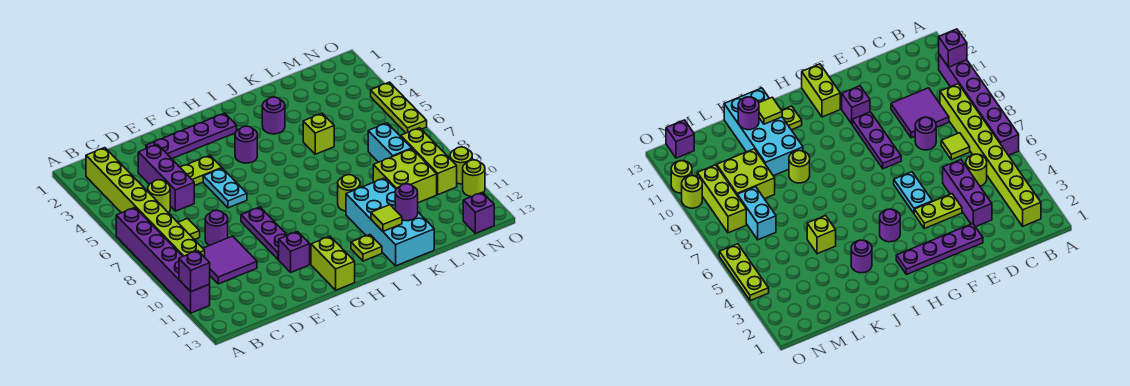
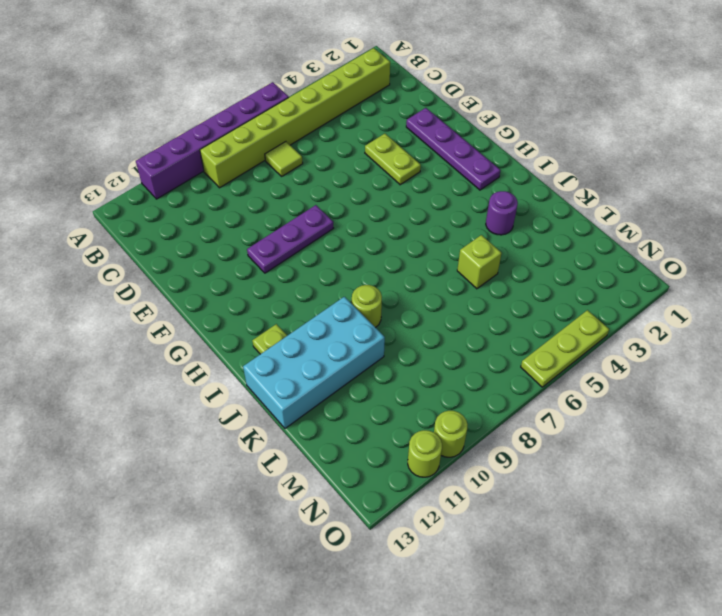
none -> lime 1x1 round brick [148,180,170,213]
none -> purple 2x2 tile [203,236,257,284]
none -> purple 1x3 brick [138,144,194,211]

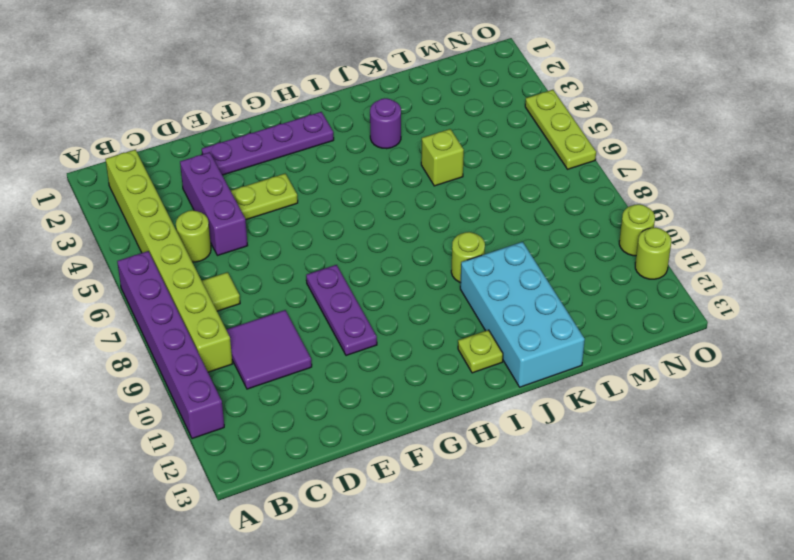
none -> purple 1x1 round brick [205,210,228,246]
none -> cyan 1x2 plate [203,168,247,208]
none -> purple 1x1 brick [279,232,310,272]

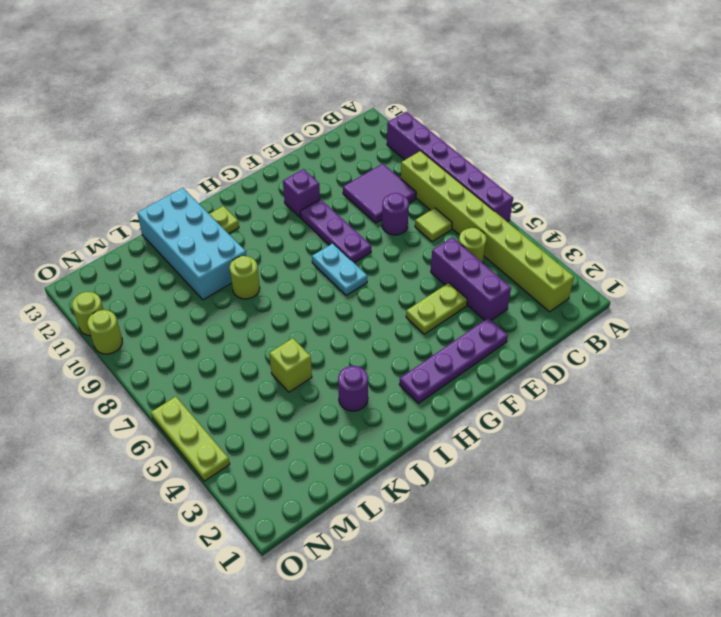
cyan 1x2 plate [312,243,367,295] -> cyan 1x2 plate moved to [203,168,247,208]
none -> lime 1x2 brick [311,236,355,290]
none -> purple 1x1 round brick [235,126,257,163]
none -> lime 2x2 brick [373,149,437,203]

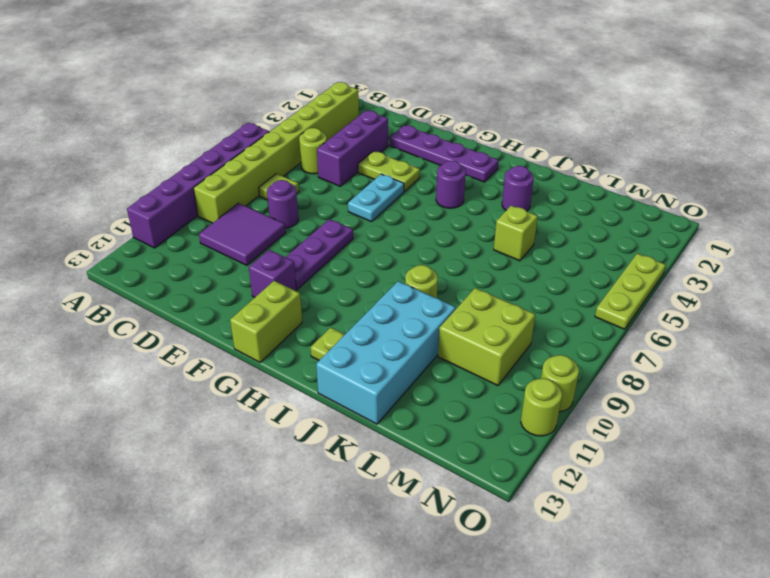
none -> cyan 1x2 brick [368,123,412,162]
none -> lime 1x3 brick [401,128,457,194]
none -> purple 1x1 brick [463,192,494,233]

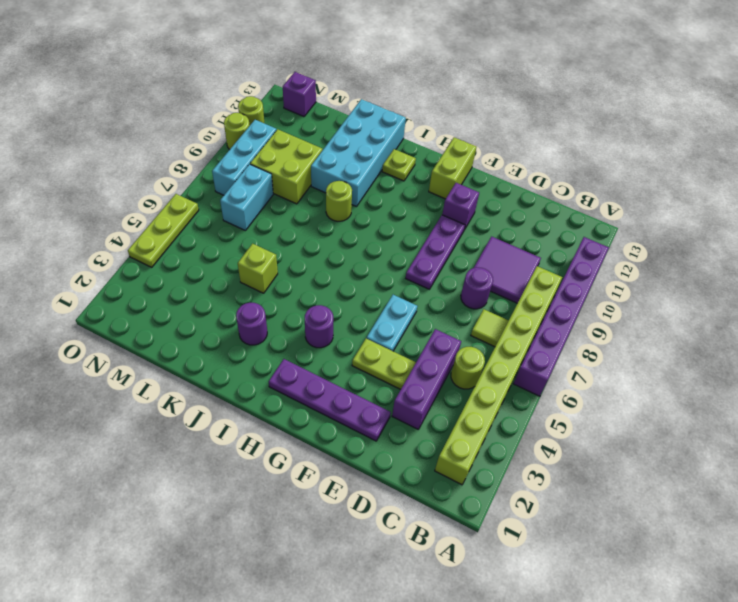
cyan 1x3 brick [212,120,276,195] -> lime 1x3 brick [401,128,457,194]
none -> purple 1x1 brick [179,251,210,292]
none -> lime 1x1 tile [371,205,402,231]
none -> purple 1x1 round brick [395,184,418,221]

